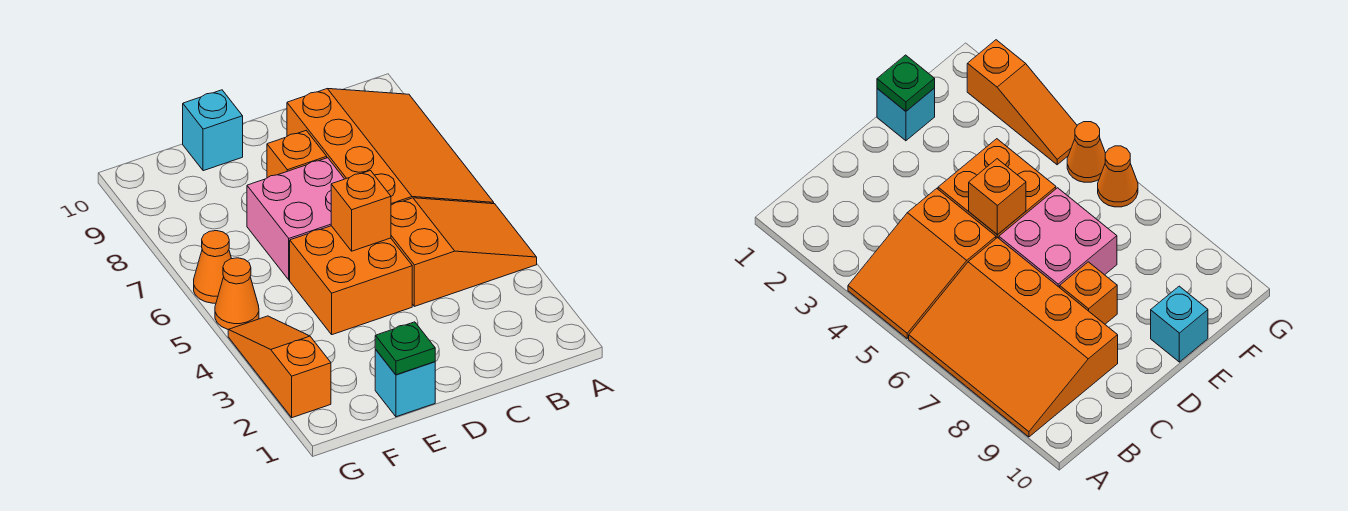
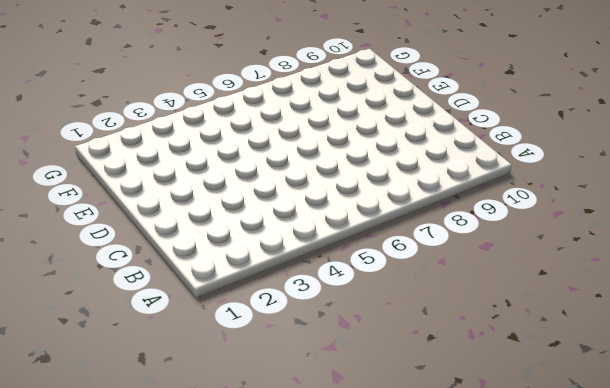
none -> orange 2x3 slope [391,198,537,306]
none -> orange 3x4 slope [287,89,494,205]
none -> orange 2x2 brick [290,226,412,335]

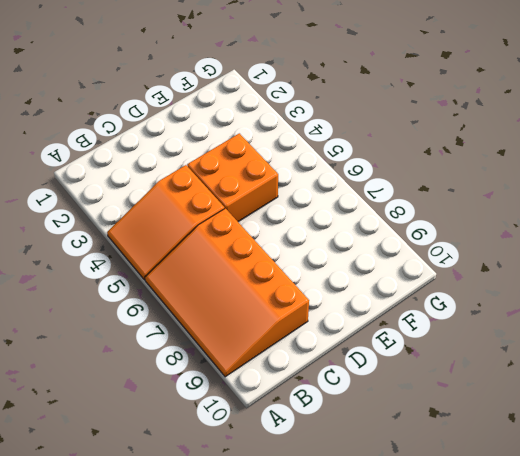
none -> pink 2x2 brick [247,158,344,280]
none -> orange 1x1 brick [267,131,327,178]
none -> cyan 1x1 brick [375,350,435,417]

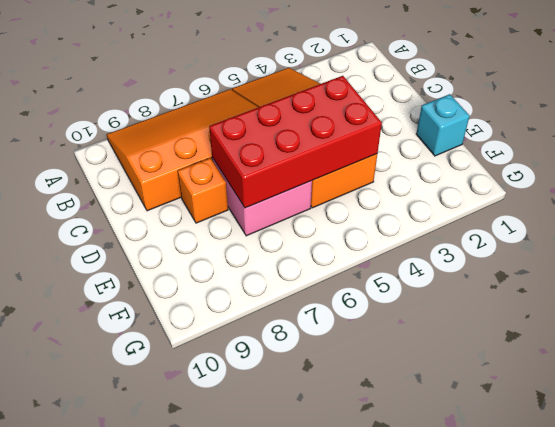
red 2x4 brick [209,76,382,208] -> orange 1x1 brick [331,171,391,251]
none -> cyan 1x1 brick [183,90,243,171]
none -> orange 1x3 slope [228,316,331,418]
none -> orange 1x1 cone [215,258,259,329]

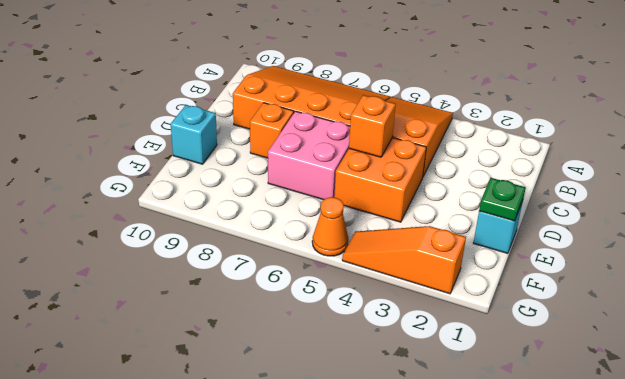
none -> orange 1x1 cone [194,231,232,303]

